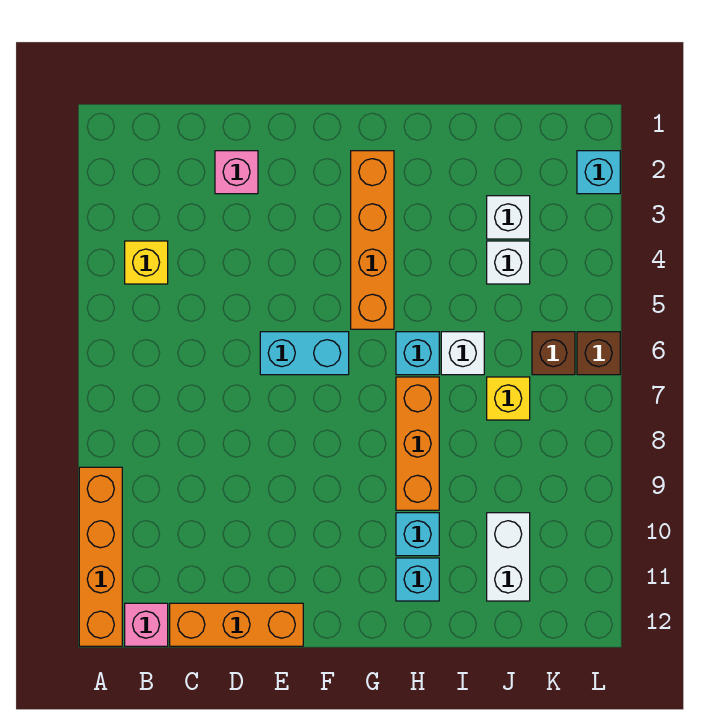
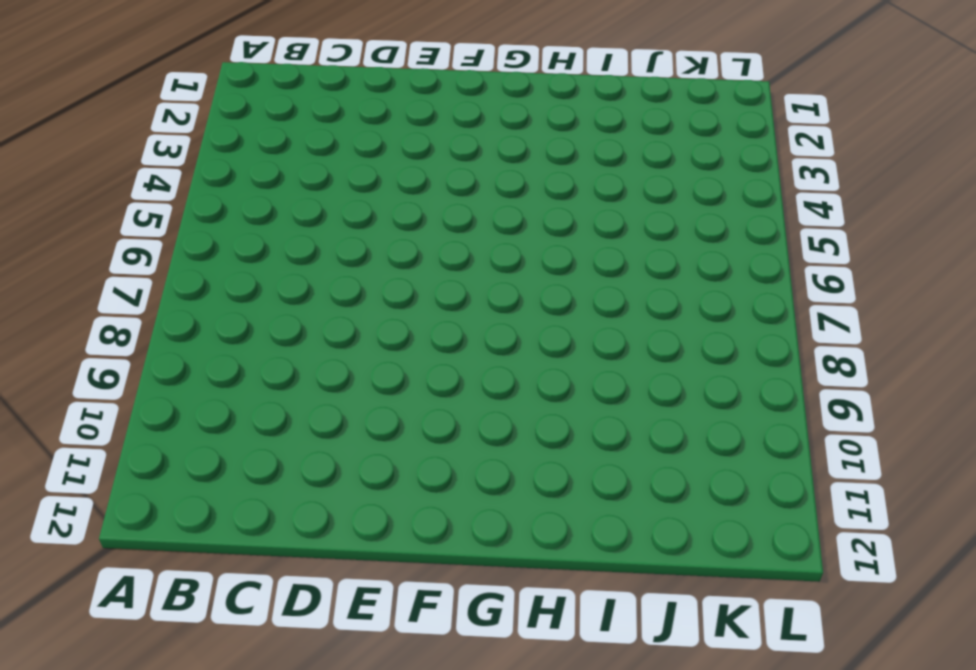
none -> orange 1x4 brick [79,467,122,646]
none -> yellow 1x1 brick [125,241,168,284]
none -> pink 1x1 brick [125,603,168,646]

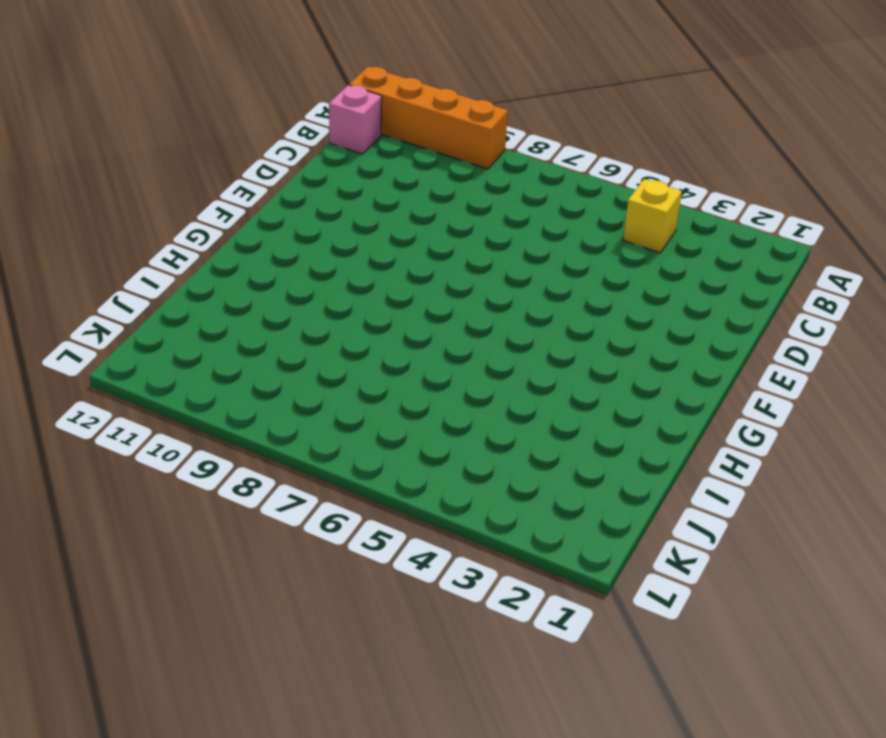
none -> orange 1x3 brick [170,603,303,646]
none -> pink 1x1 brick [215,151,258,194]
none -> cyan 1x2 brick [260,332,349,375]

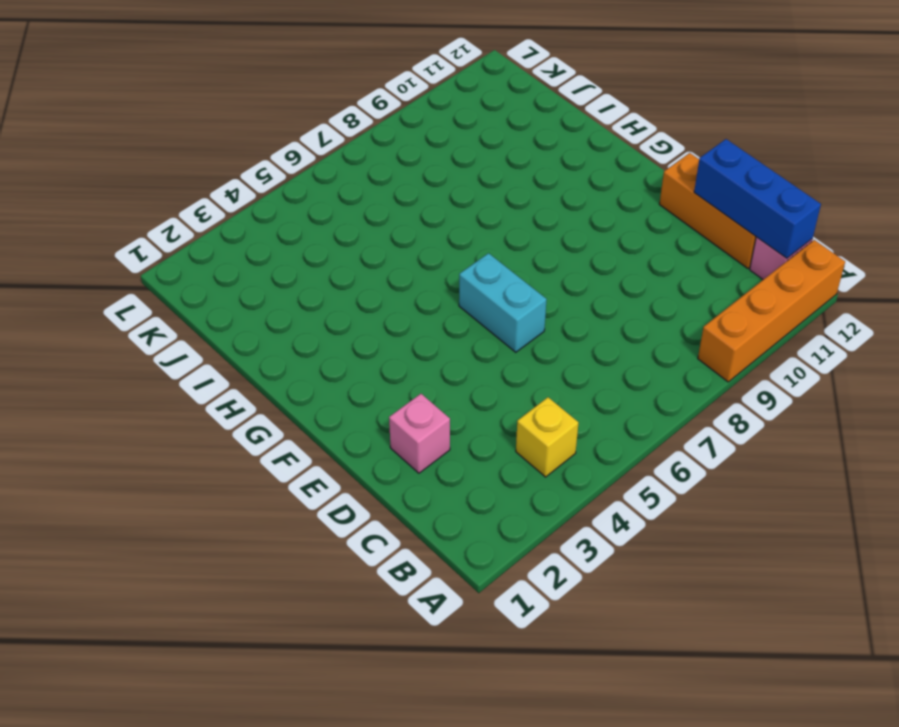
blue 1x3 brick [694,139,821,258] -> none
none -> orange 1x4 brick [351,151,394,329]
none -> cyan 1x1 brick [396,332,439,375]
none -> orange 1x3 brick [396,377,439,510]

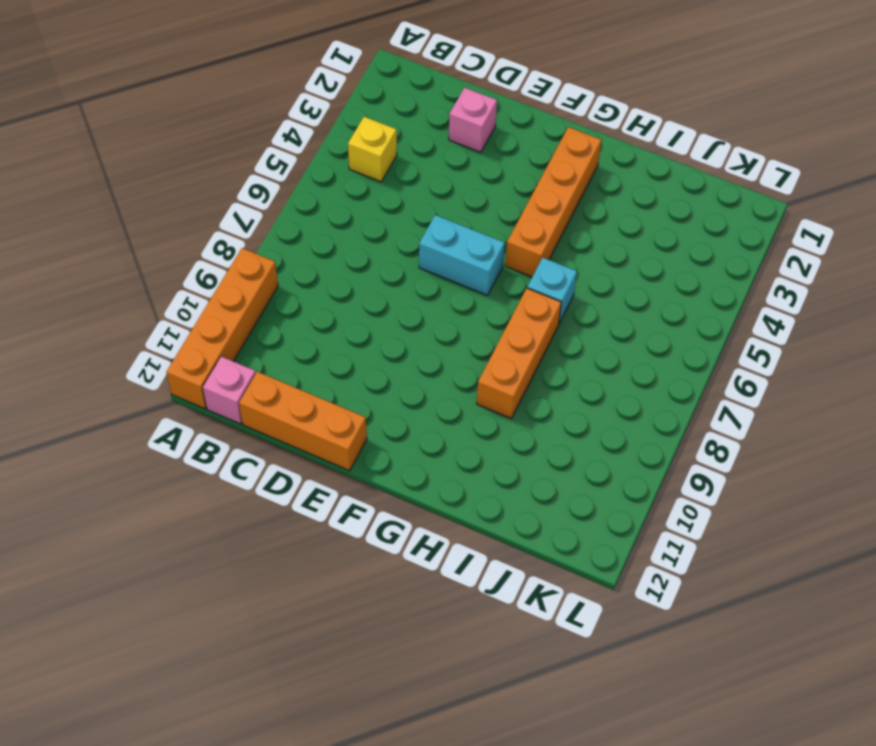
none -> cyan 1x1 brick [396,513,439,556]
none -> cyan 1x1 brick [396,558,439,601]
none -> white 1x1 brick [441,332,484,375]

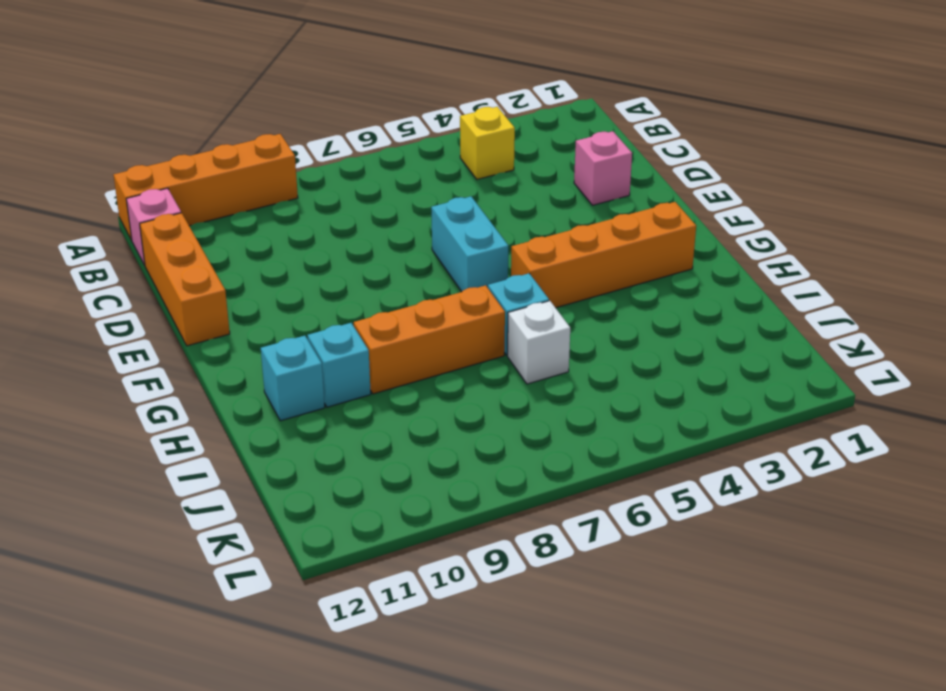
none -> white 1x1 brick [487,196,530,239]
none -> white 1x1 brick [487,241,530,284]
none -> yellow 1x1 brick [487,377,530,420]

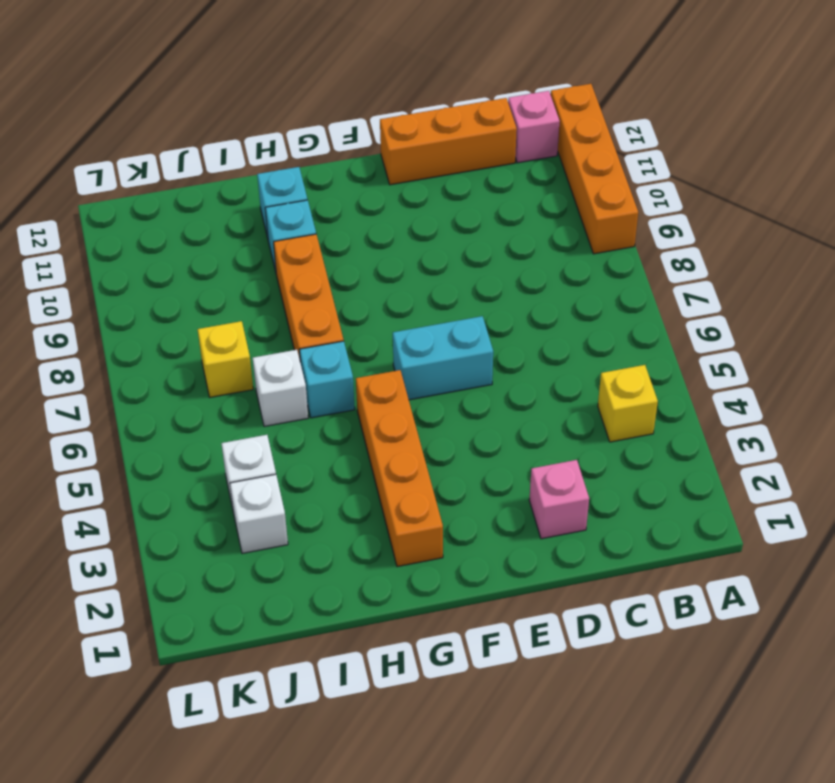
none -> white 1x2 brick [487,513,530,601]
none -> brown 1x1 brick [532,332,575,375]
none -> cyan 1x1 brick [577,151,620,194]

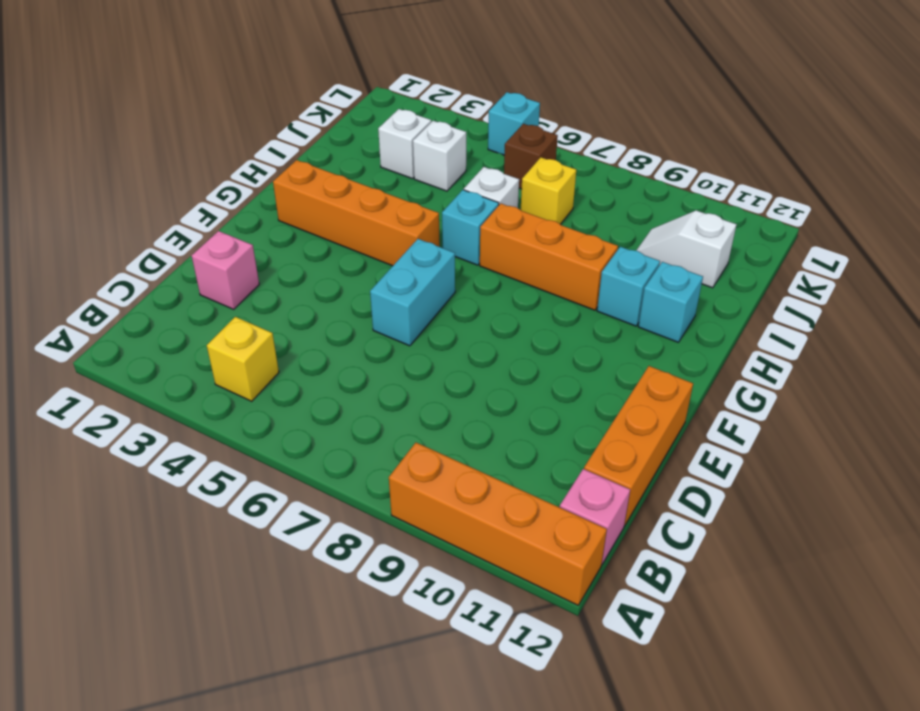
white 1x2 slope [636,210,737,288] -> white 1x2 brick [487,513,530,601]
cyan 1x1 brick [488,92,540,155] -> cyan 1x1 brick moved to [577,151,620,194]
none -> brown 1x1 brick [577,332,620,375]

